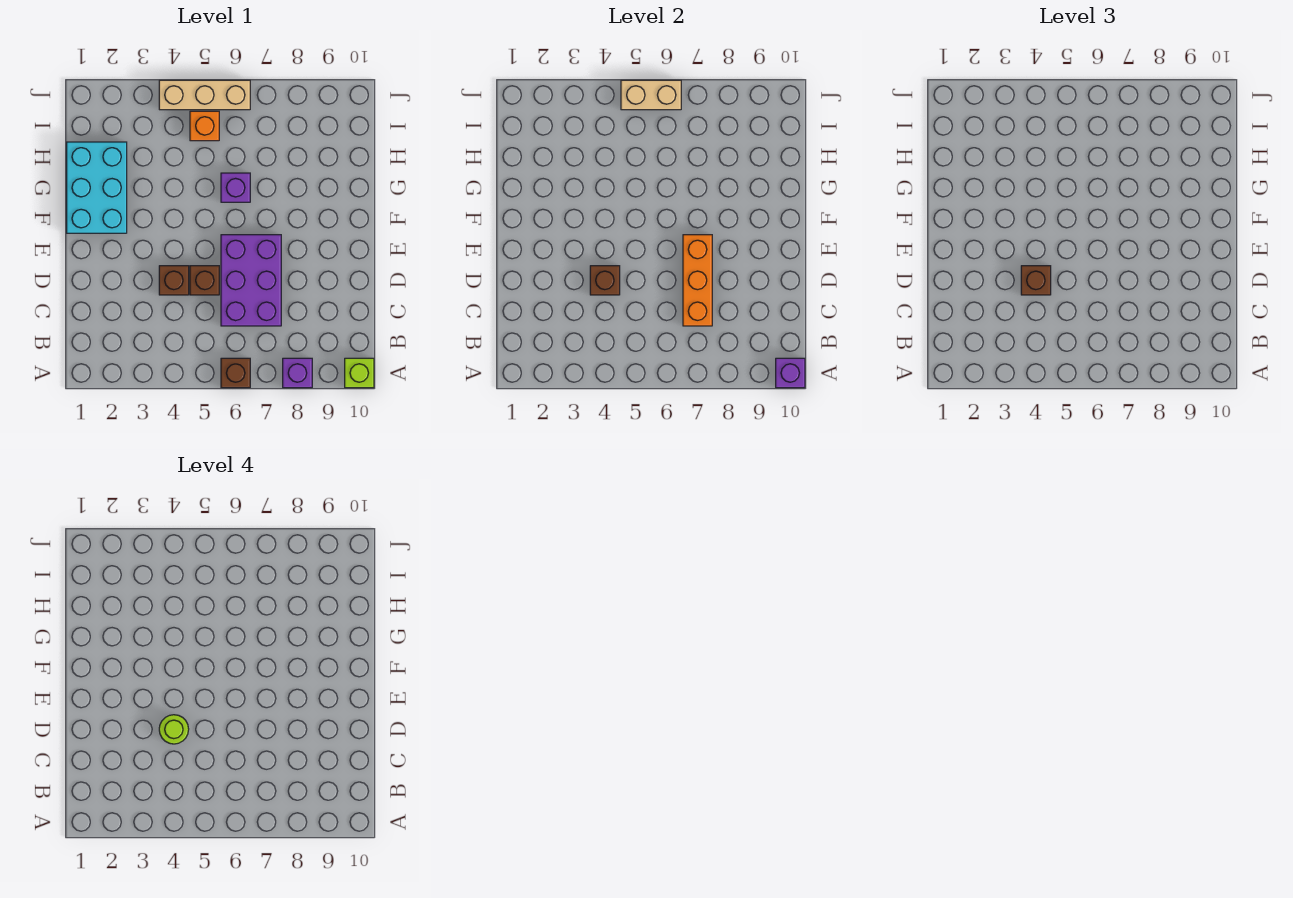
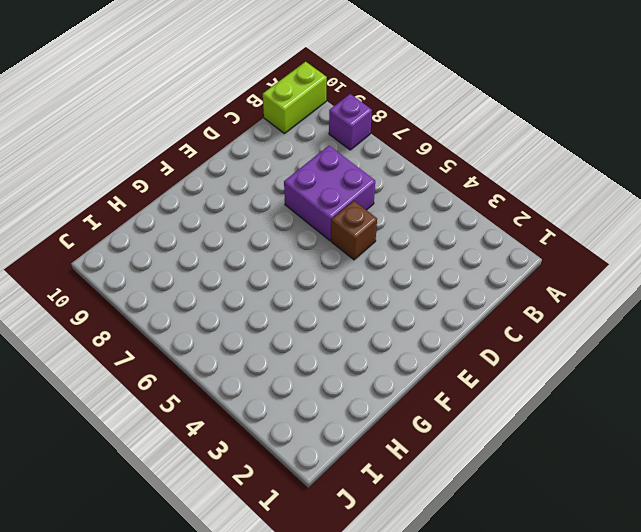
lime 1x2 brick [263,62,327,133] -> lime 1x1 brick [345,358,374,388]
purple 2x2 brick [284,146,375,241] -> purple 2x3 brick [221,235,281,326]
none -> brown 1x1 brick [221,358,250,388]
none -> brown 1x1 brick [159,266,189,295]
none -> cyan 2x3 brick [67,142,127,233]

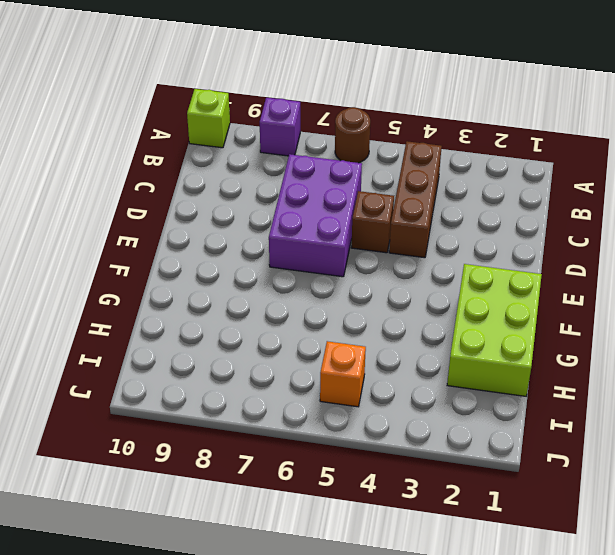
brown 1x1 round brick [335,107,370,163] -> brown 1x1 brick [221,358,250,388]
brown 1x3 brick [389,141,442,258] -> brown 1x1 brick [159,266,189,295]
lime 2x3 brick [447,264,542,396] -> cyan 2x3 brick [67,142,127,233]
none -> purple 1x1 brick [221,173,250,202]
none -> tan 1x3 brick [159,80,250,110]
none -> purple 1x1 brick [776,358,805,388]

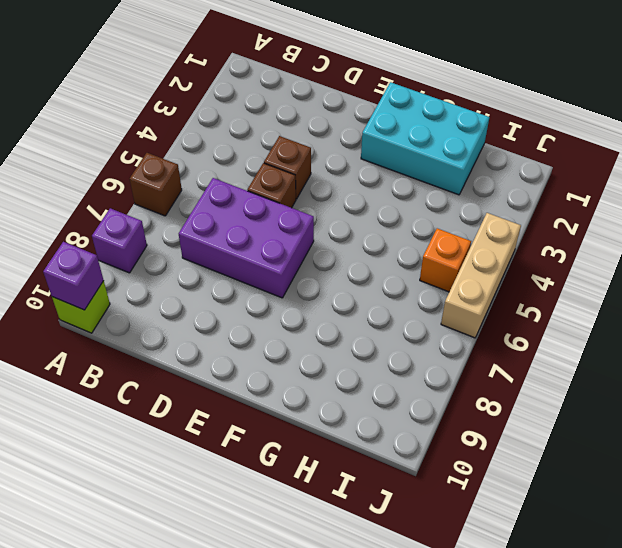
none -> purple 1x1 brick [221,173,250,202]
none -> orange 1x3 brick [683,235,712,326]
none -> brown 1x1 brick [590,266,620,295]

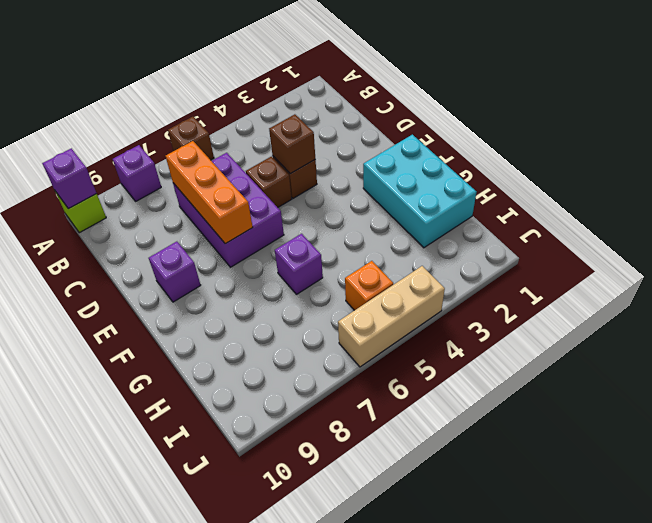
purple 1x1 brick [149,242,201,302] -> none
none -> tan 1x2 brick [621,80,681,110]
none -> brown 1x1 brick [1021,266,1051,295]
none -> lime 1x1 round brick [159,715,189,744]

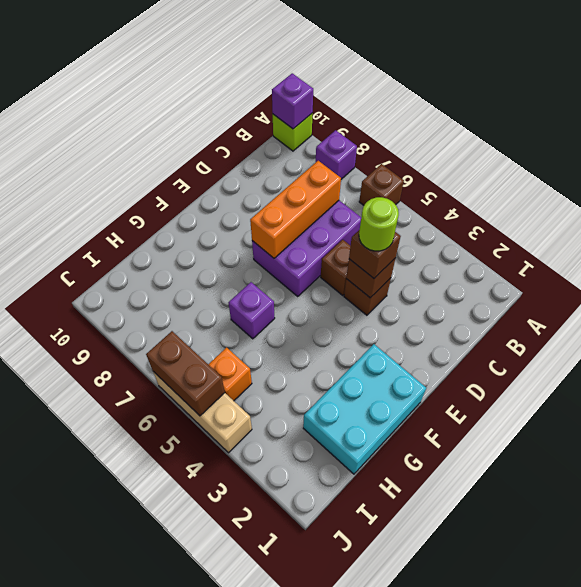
brown 1x2 brick [146,331,225,416] -> tan 1x2 brick [621,80,681,110]

